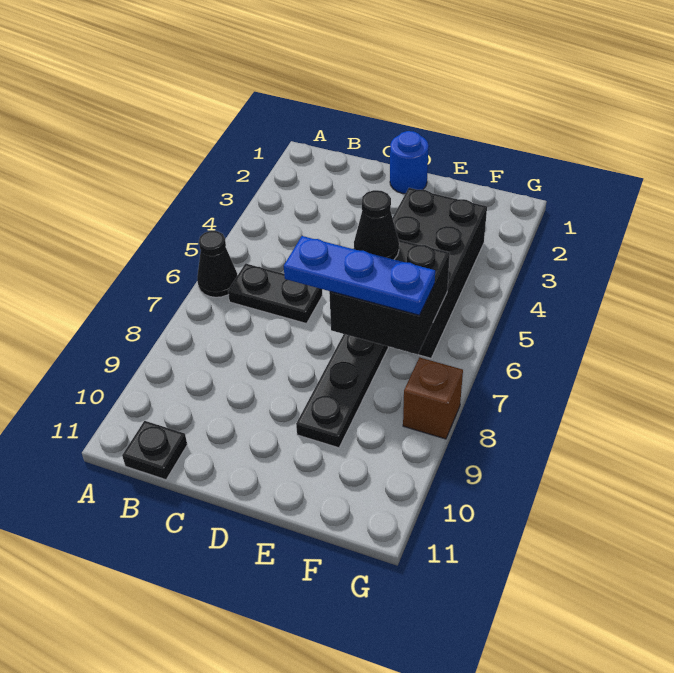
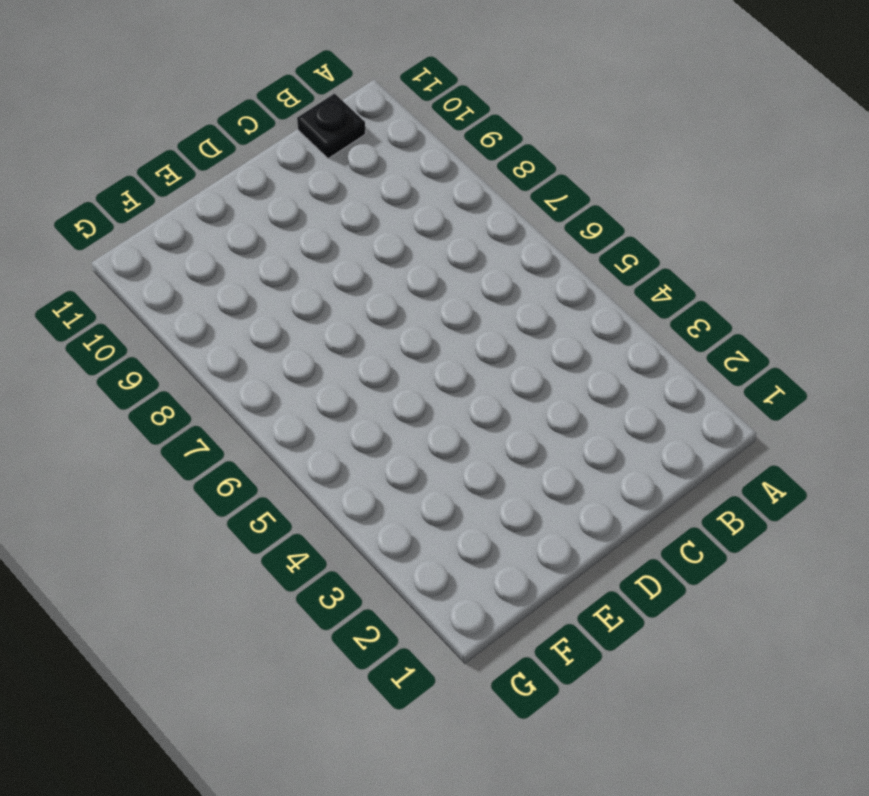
none -> black 1x1 cone [197,231,237,297]
none -> black 1x2 plate [228,264,323,324]

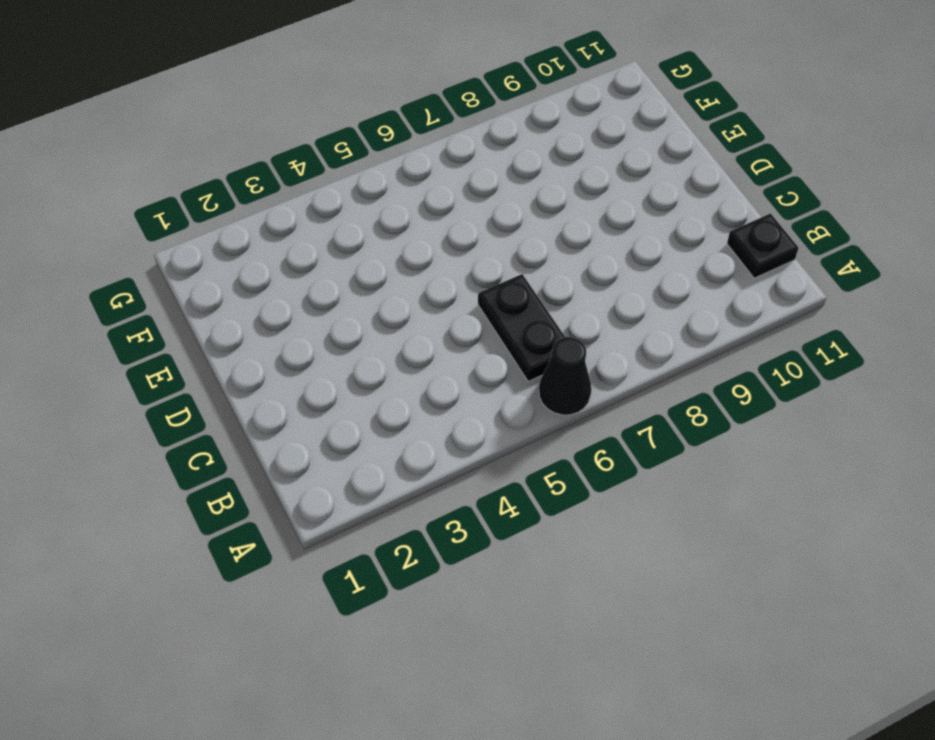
none -> blue 1x1 round brick [390,131,429,194]
none -> black 2x4 brick [392,188,487,358]

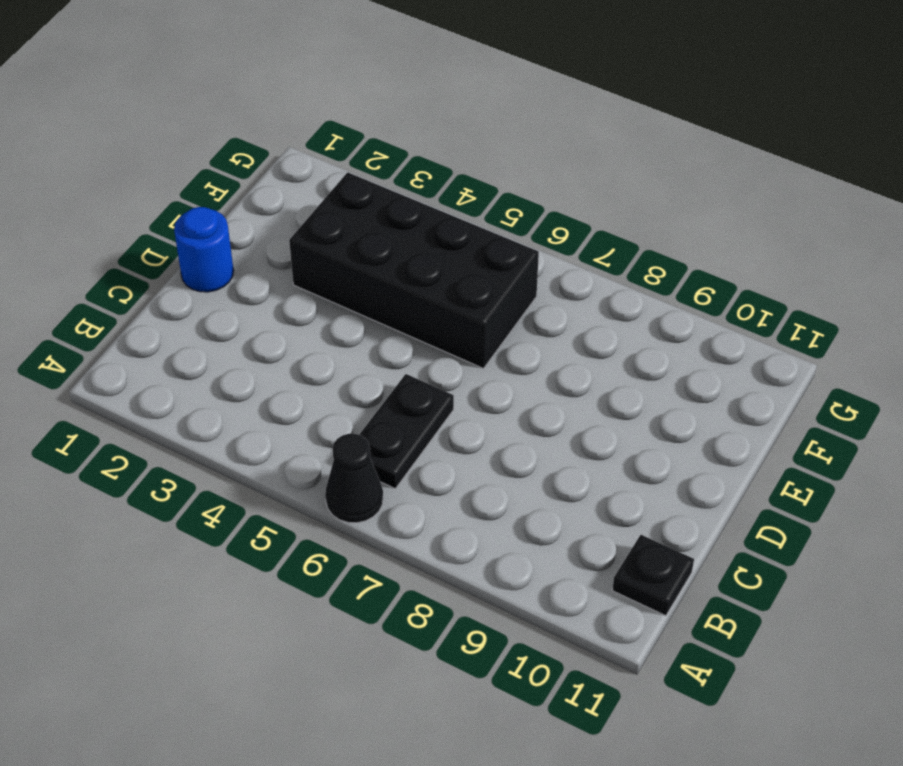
none -> black 1x3 plate [296,334,388,448]
none -> brown 1x1 brick [403,357,463,439]

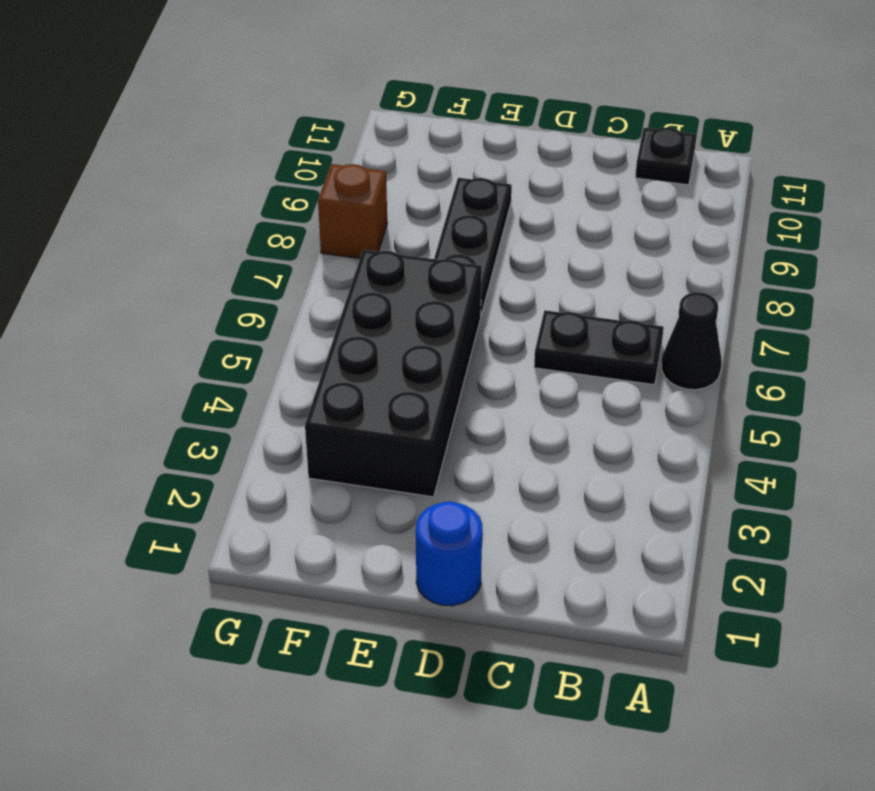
none -> black 2x2 brick [329,240,450,355]
none -> blue 1x3 plate [284,236,435,315]

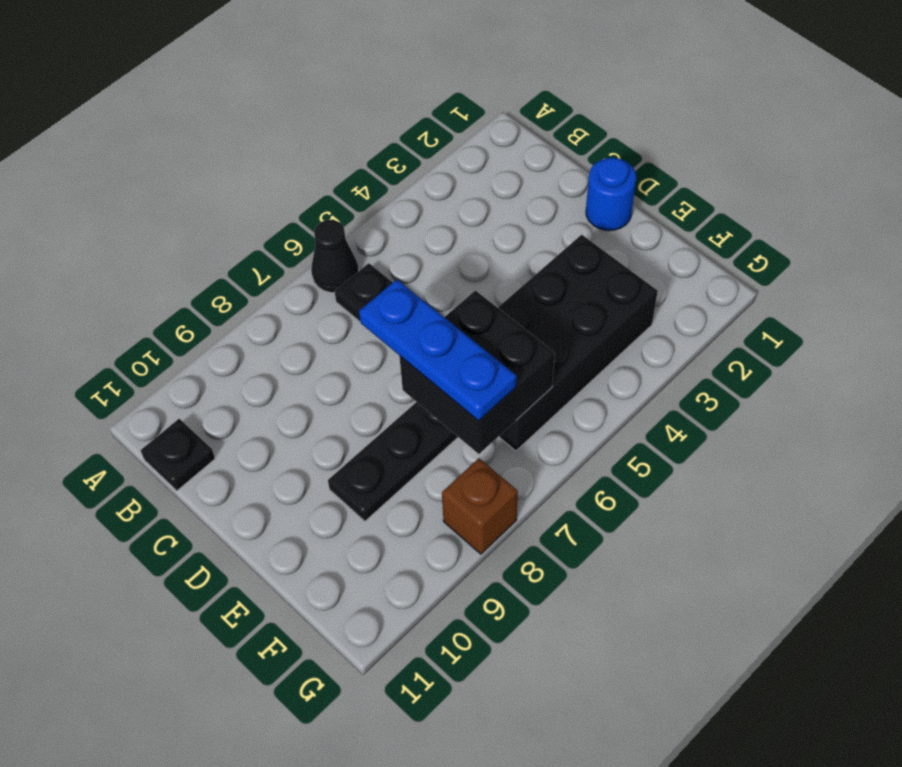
none -> black 1x1 cone [354,190,399,259]

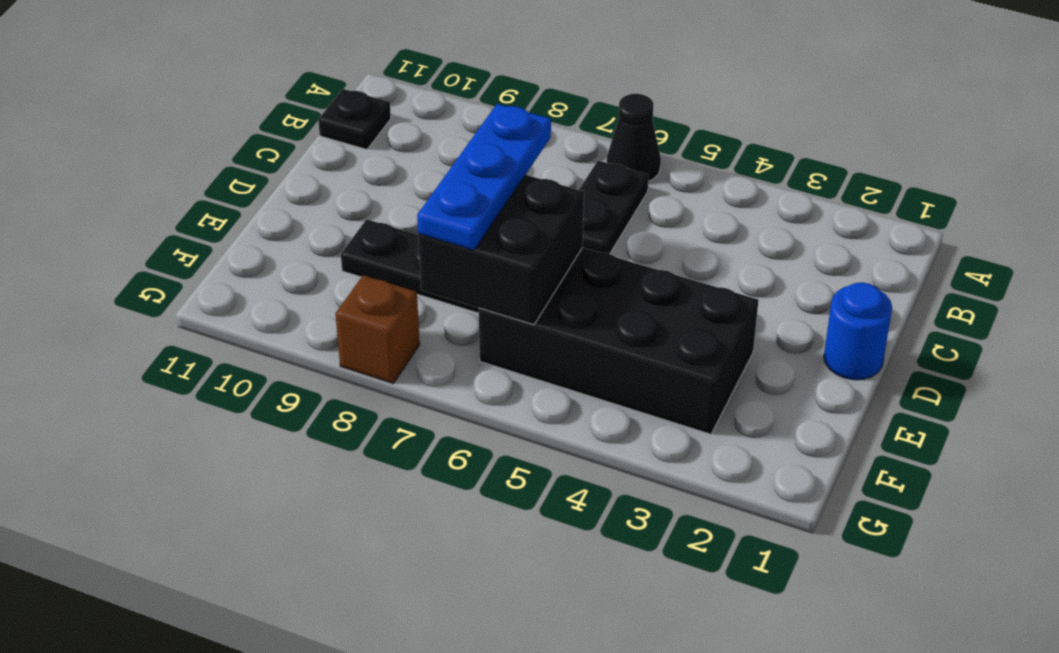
none -> black 1x1 cone [354,190,399,259]

